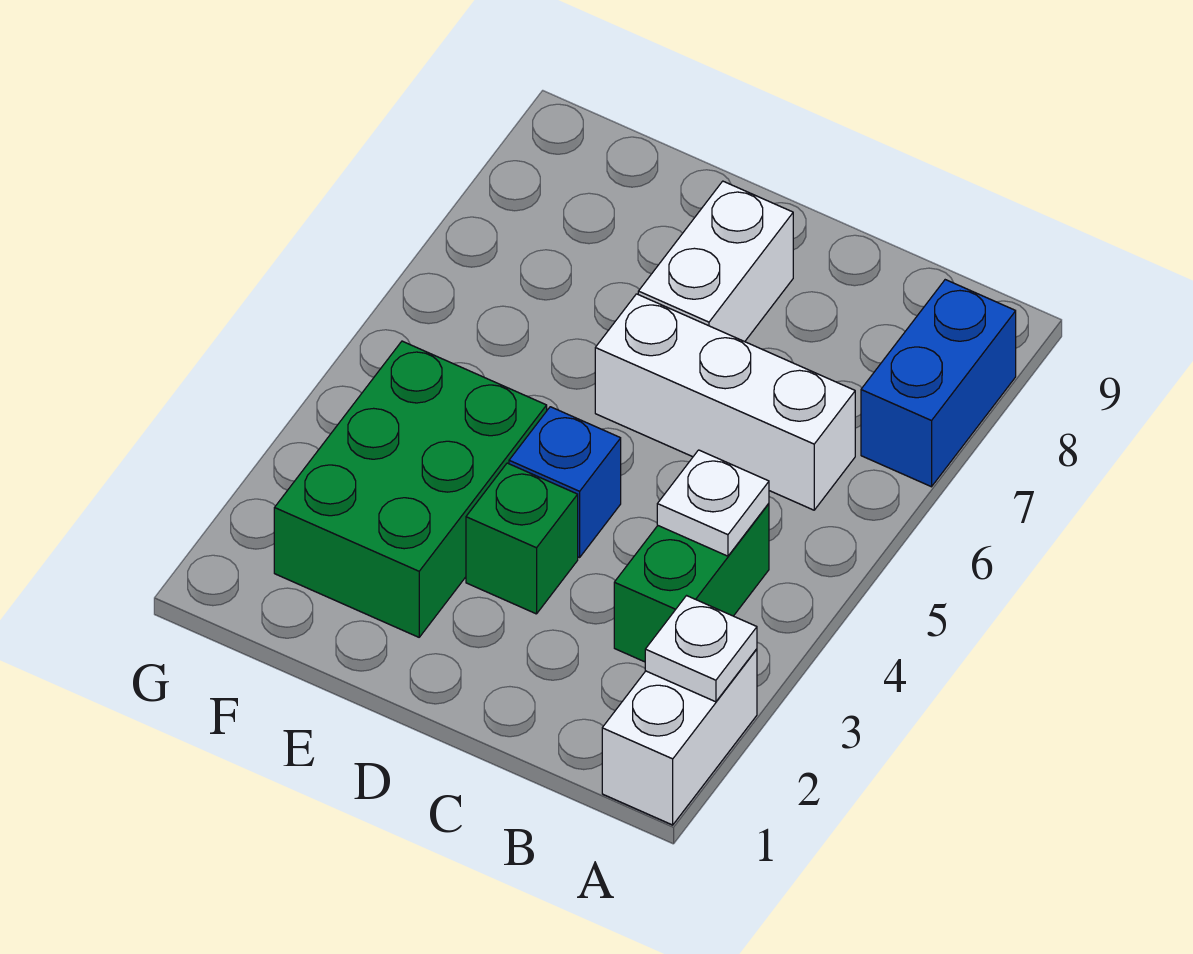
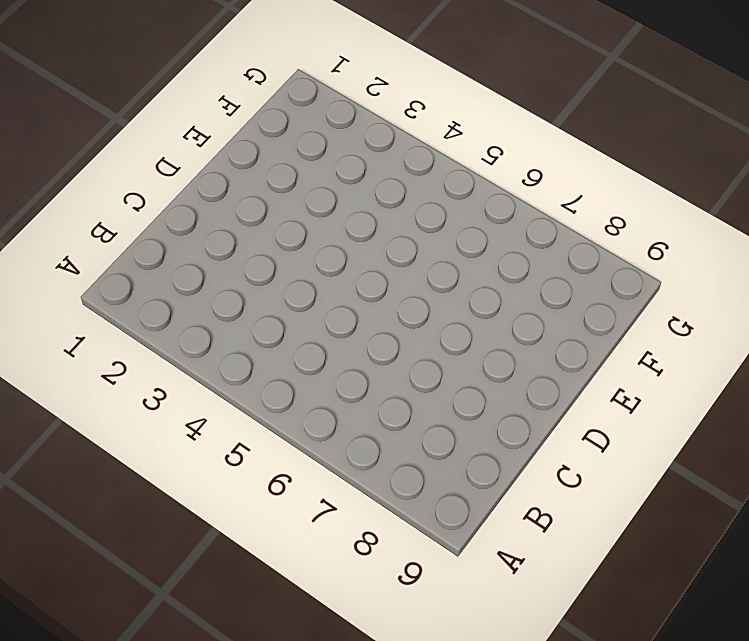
none -> white 1x2 brick [602,649,757,825]
none -> blue 1x2 brick [861,280,1016,487]

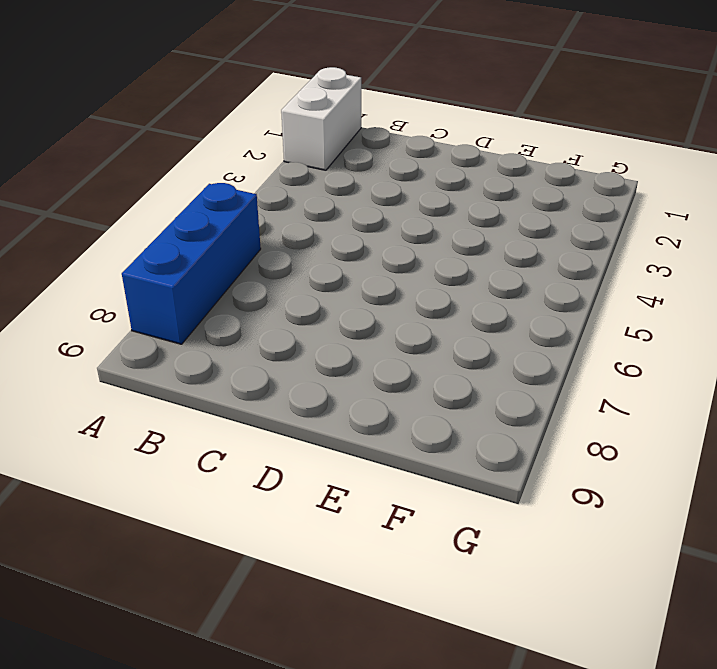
blue 1x3 brick [122,183,261,344] -> blue 1x2 brick [861,280,1016,487]
none -> green 1x2 brick [614,504,769,662]
none -> white 1x3 brick [595,294,855,510]

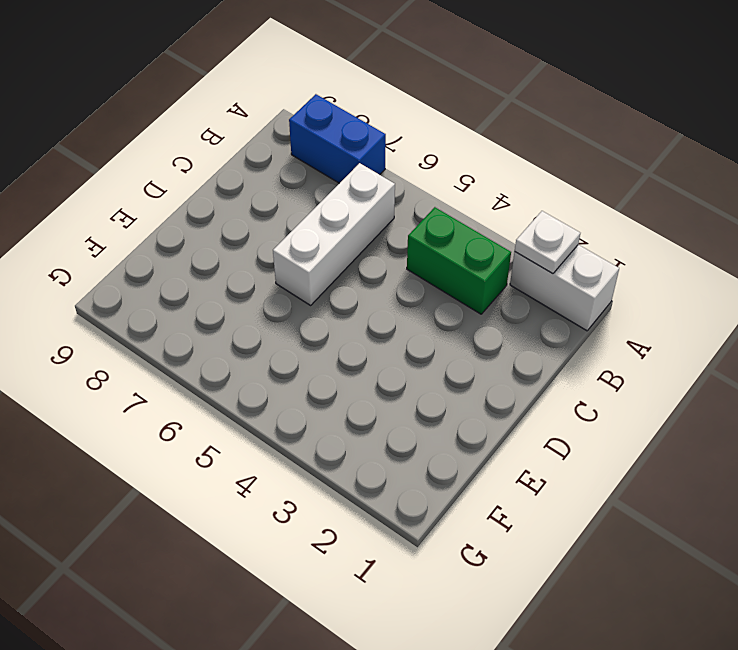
none -> green 1x1 brick [466,463,578,614]
none -> blue 1x1 brick [509,407,621,557]

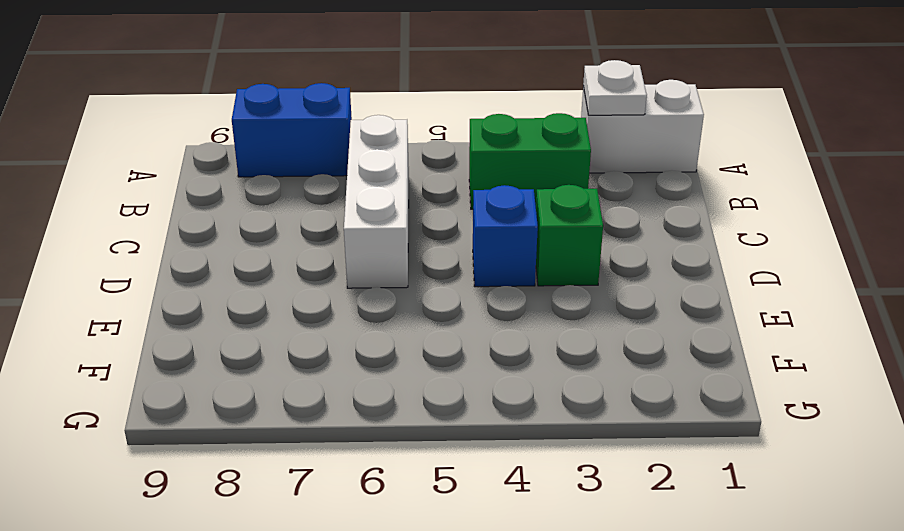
none -> white 1x2 brick [638,181,793,342]
none -> green 2x3 brick [274,341,547,637]

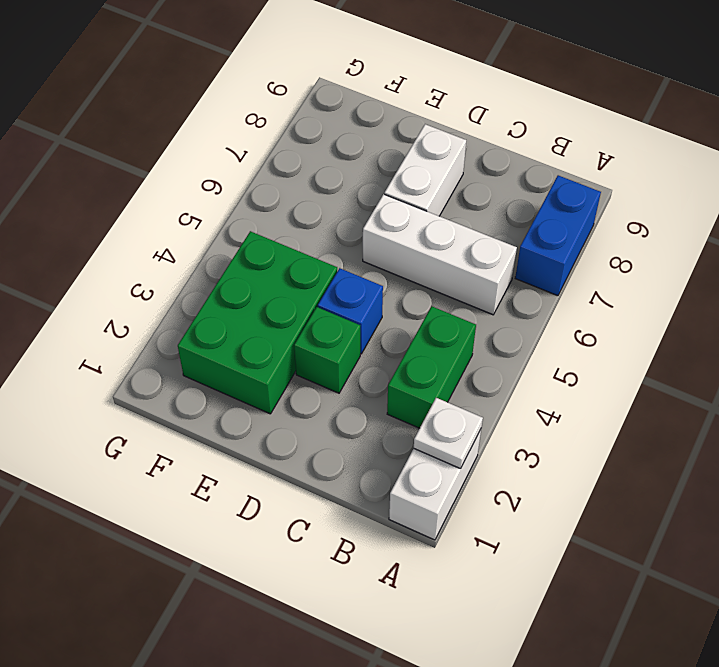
none -> white 1x1 plate [657,450,769,556]

